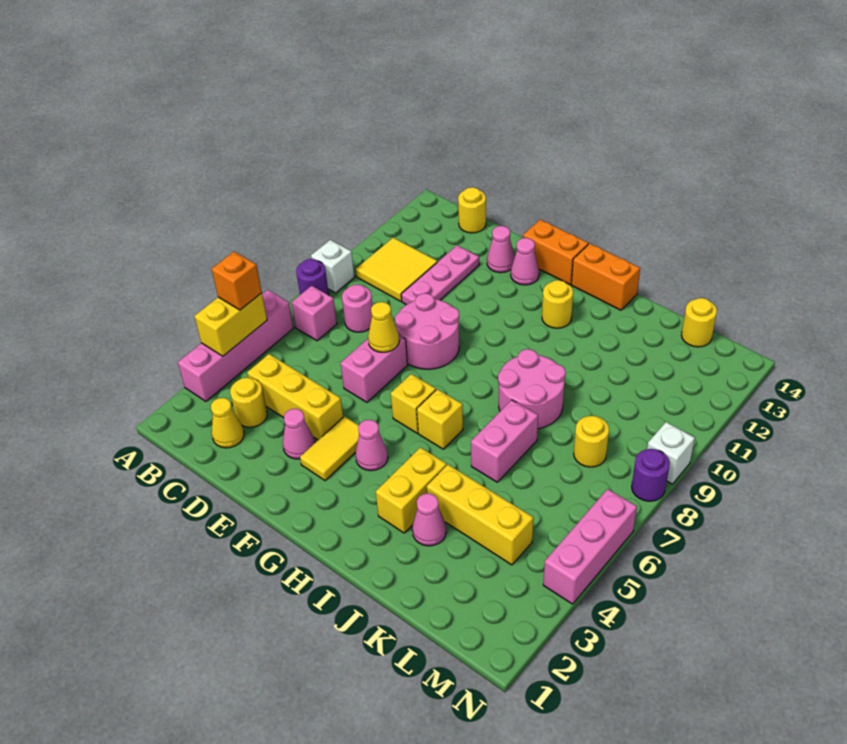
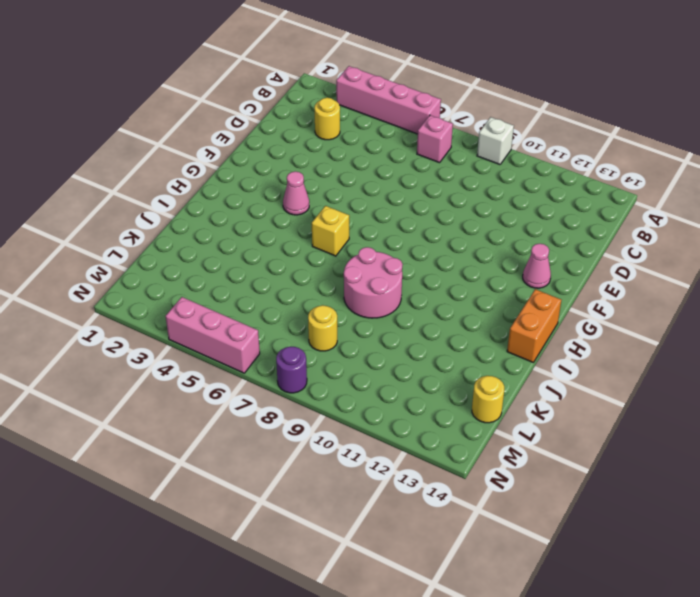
none -> purple 1x1 round brick [296,259,329,295]
none -> yellow 2x2 tile [356,237,437,301]
none -> yellow 1x1 cone [211,398,244,448]
none -> yellow 1x3 brick [247,354,343,440]

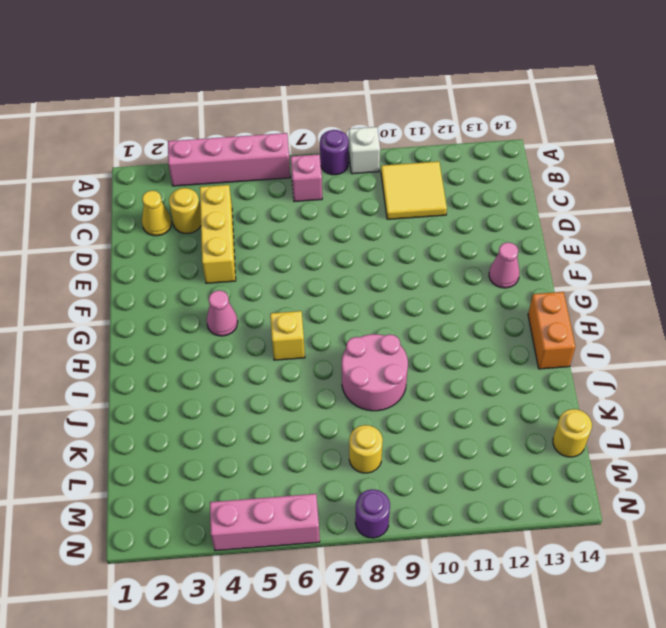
none -> pink 1x1 round brick [342,284,373,332]
none -> yellow 1x1 round brick [458,187,486,233]
none -> pink 1x3 plate [401,245,479,305]
none -> pink 1x1 cone [283,409,315,459]

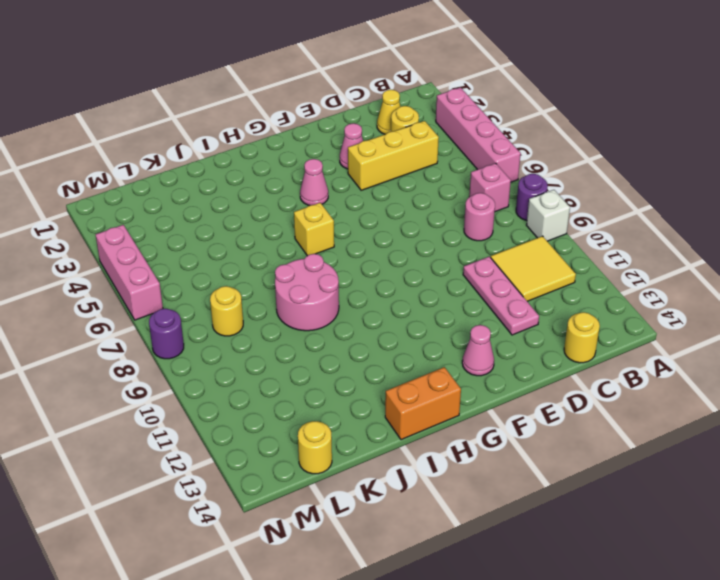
none -> pink 1x2 brick [341,336,408,402]
none -> pink 2x2 round brick [395,293,459,369]
none -> pink 1x1 cone [487,226,515,273]
none -> yellow 1x2 tile [300,416,359,481]

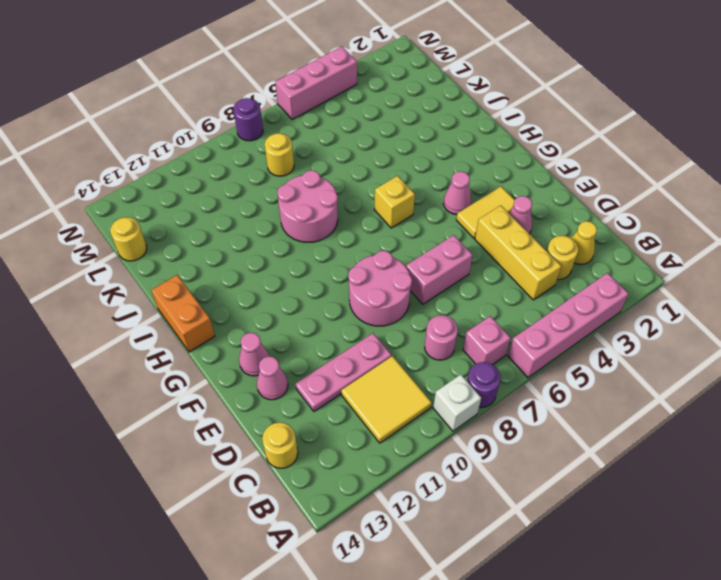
none -> orange 1x2 brick [523,220,588,285]
none -> yellow 1x1 brick [391,374,436,433]
none -> yellow 1x1 round brick [542,280,573,328]
none -> yellow 1x2 brick [376,447,447,533]

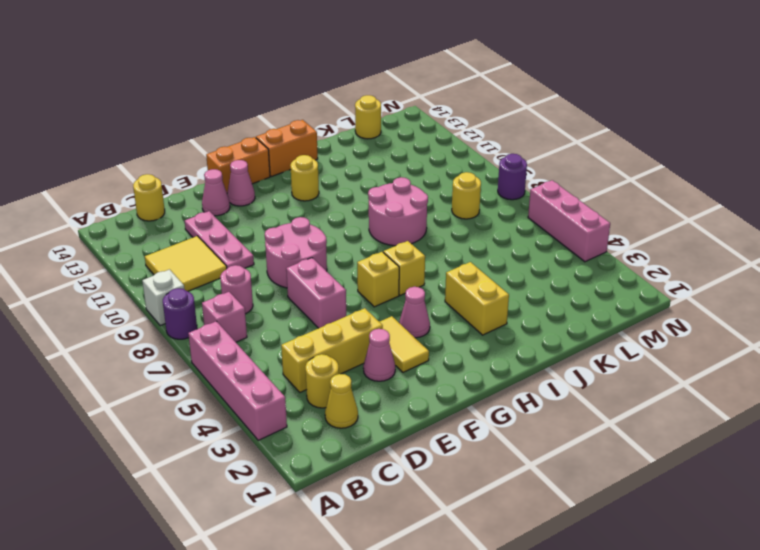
none -> pink 1x1 cone [412,493,446,546]
none -> yellow 1x3 brick [427,465,534,565]
none -> pink 1x2 brick [471,400,538,482]
none -> white 1x1 brick [647,422,695,484]

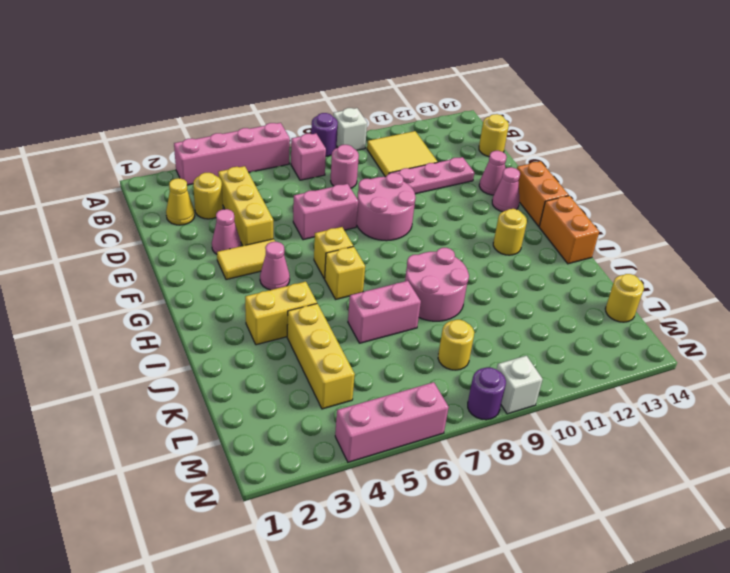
none -> pink 1x1 cone [412,493,446,546]
none -> yellow 1x2 brick [195,293,267,356]
none -> yellow 1x1 cone [368,302,399,352]
none -> orange 1x1 brick [212,252,262,310]

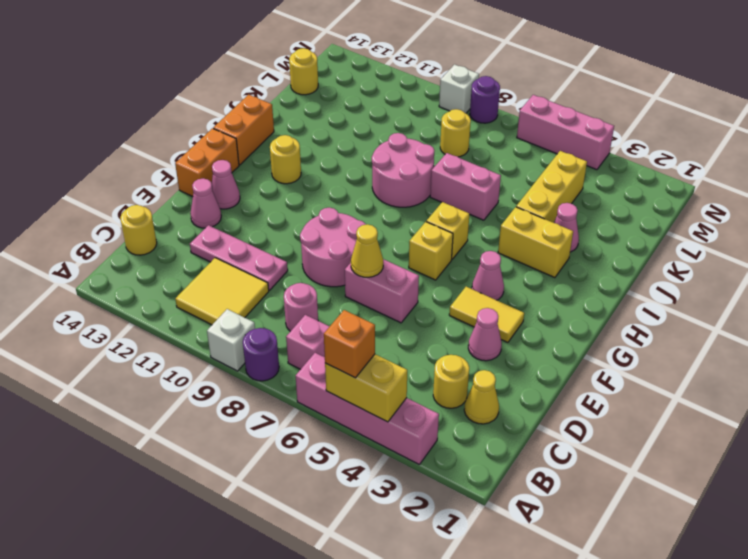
none -> yellow 1x3 brick [247,354,343,440]

